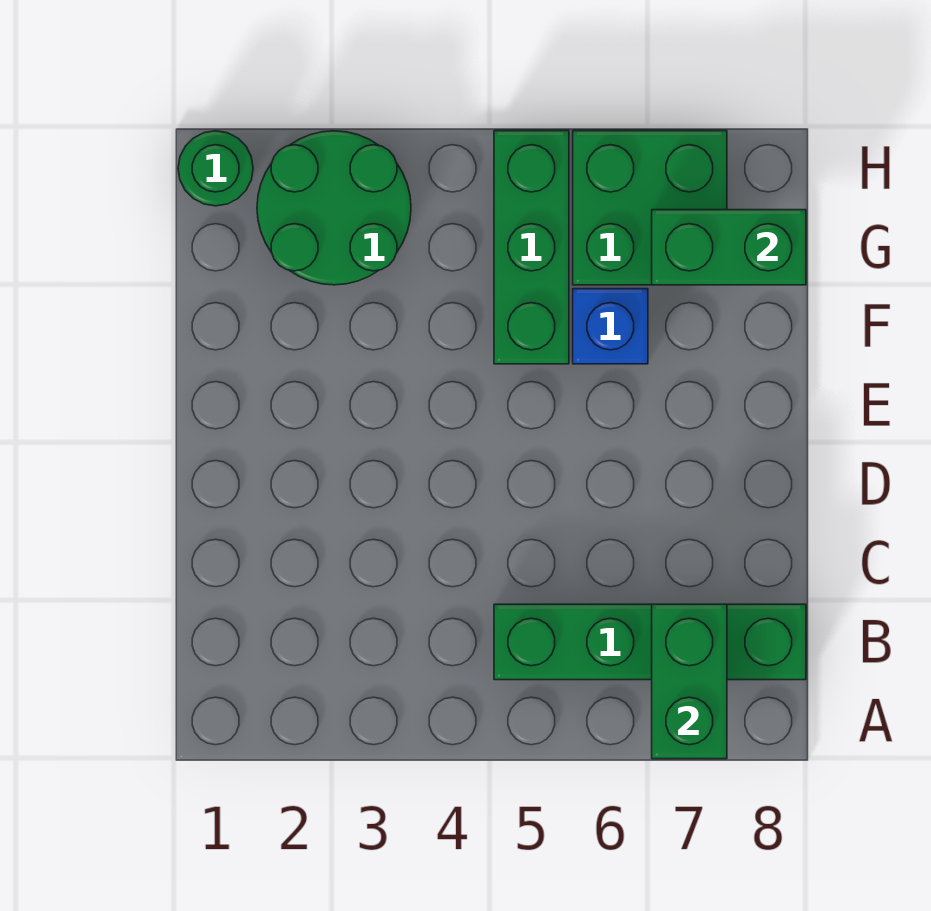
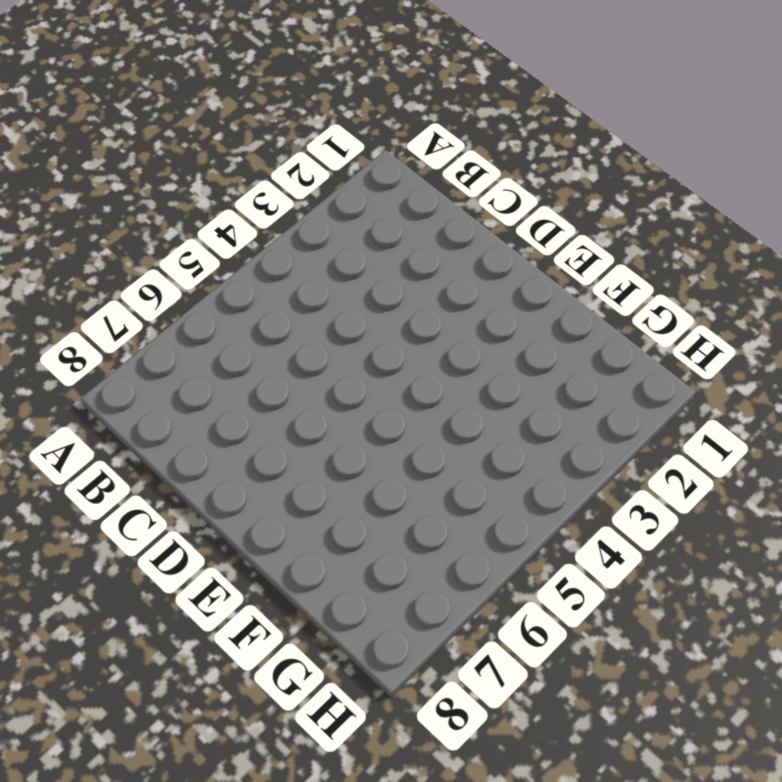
none -> green 1x4 brick [494,604,806,680]
none -> green 1x3 brick [494,131,569,364]

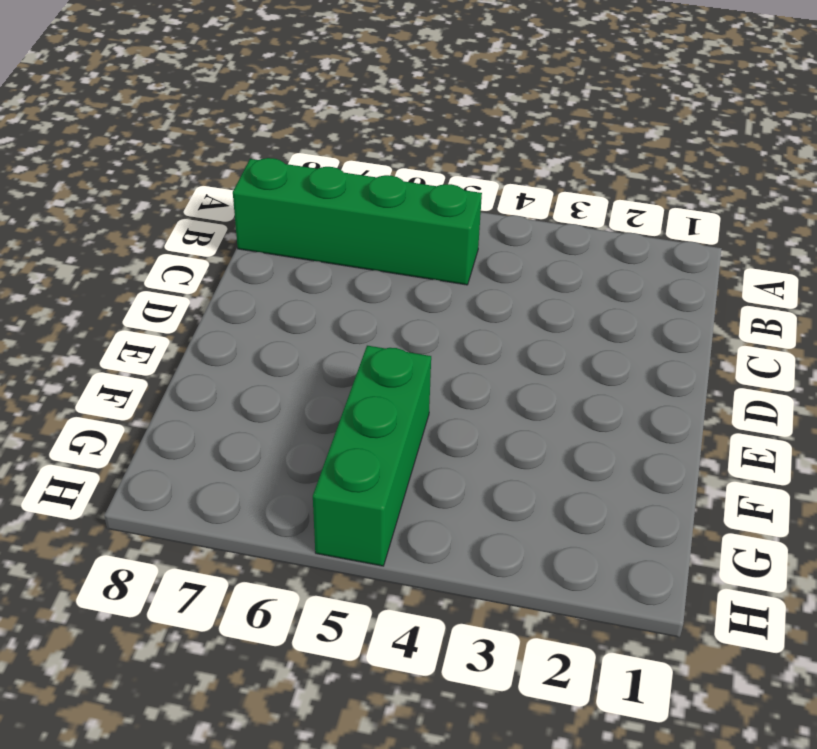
none -> blue 1x1 brick [573,289,648,364]
none -> green 2x2 round brick [257,131,411,285]

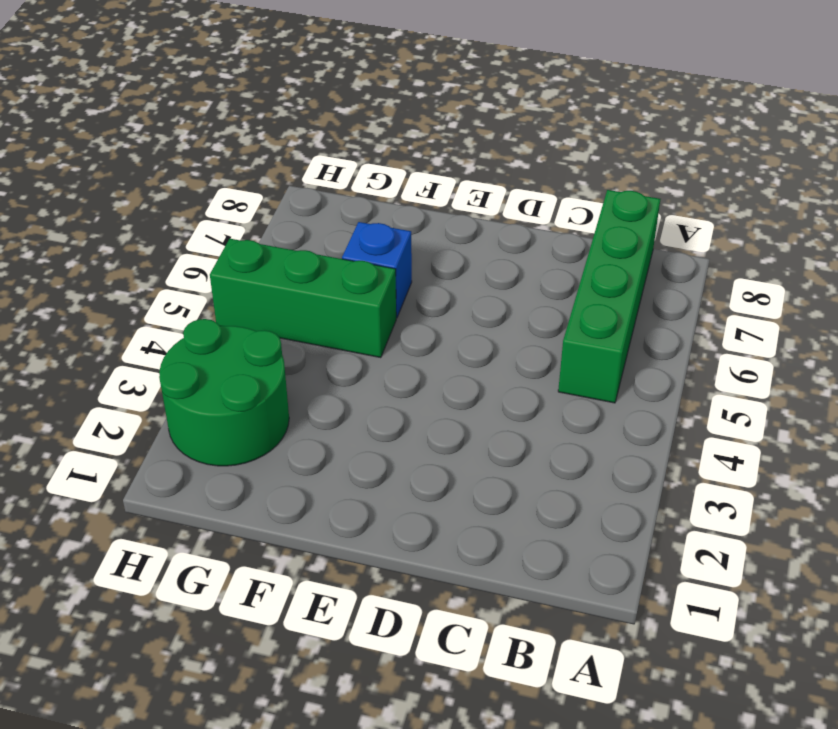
none -> green 2x2 brick [573,131,727,285]
none -> green 1x1 round brick [178,131,253,206]

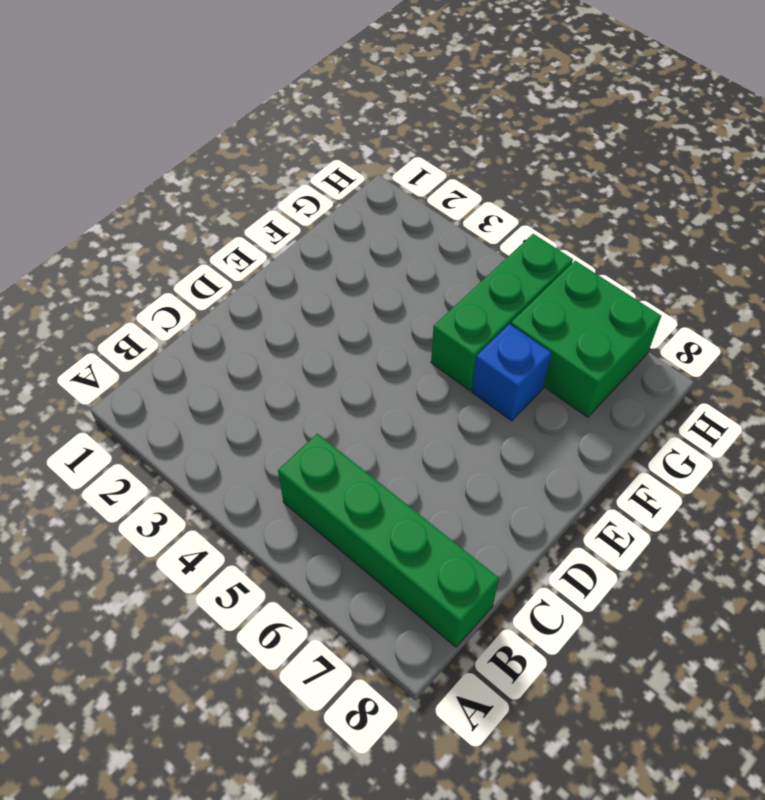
none -> green 2x2 round brick [257,131,411,285]
none -> green 1x1 round brick [178,131,253,206]

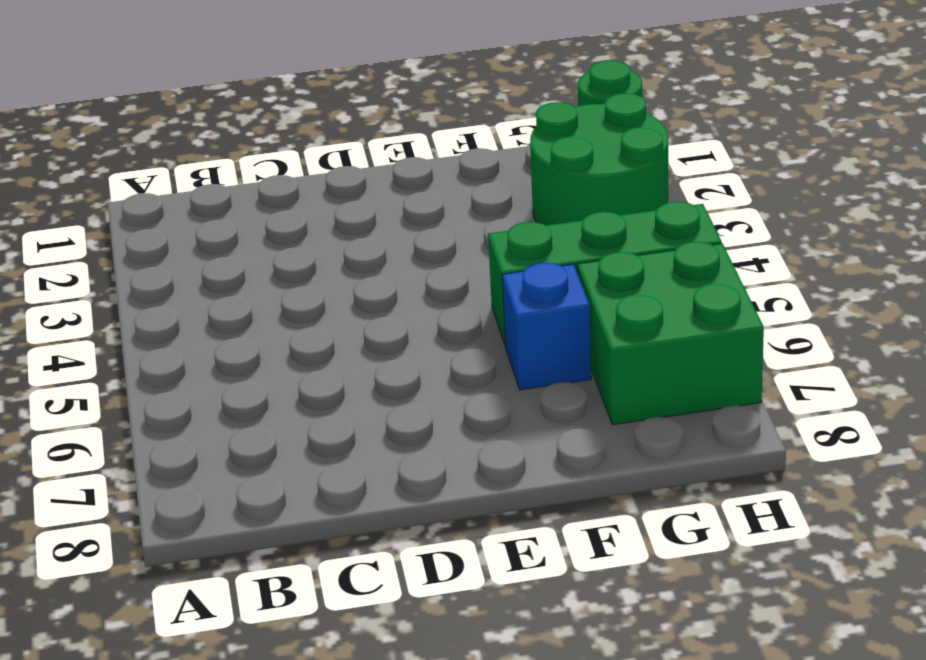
none -> green 1x4 brick [494,604,806,680]
none -> green 1x2 brick [652,604,727,759]

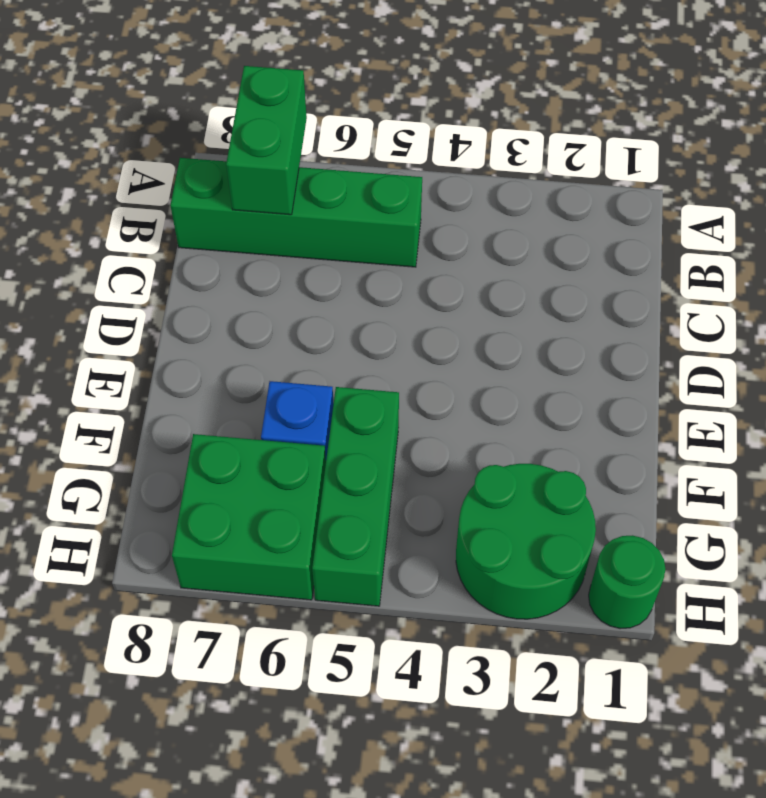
none -> green 1x2 brick [652,210,806,285]

